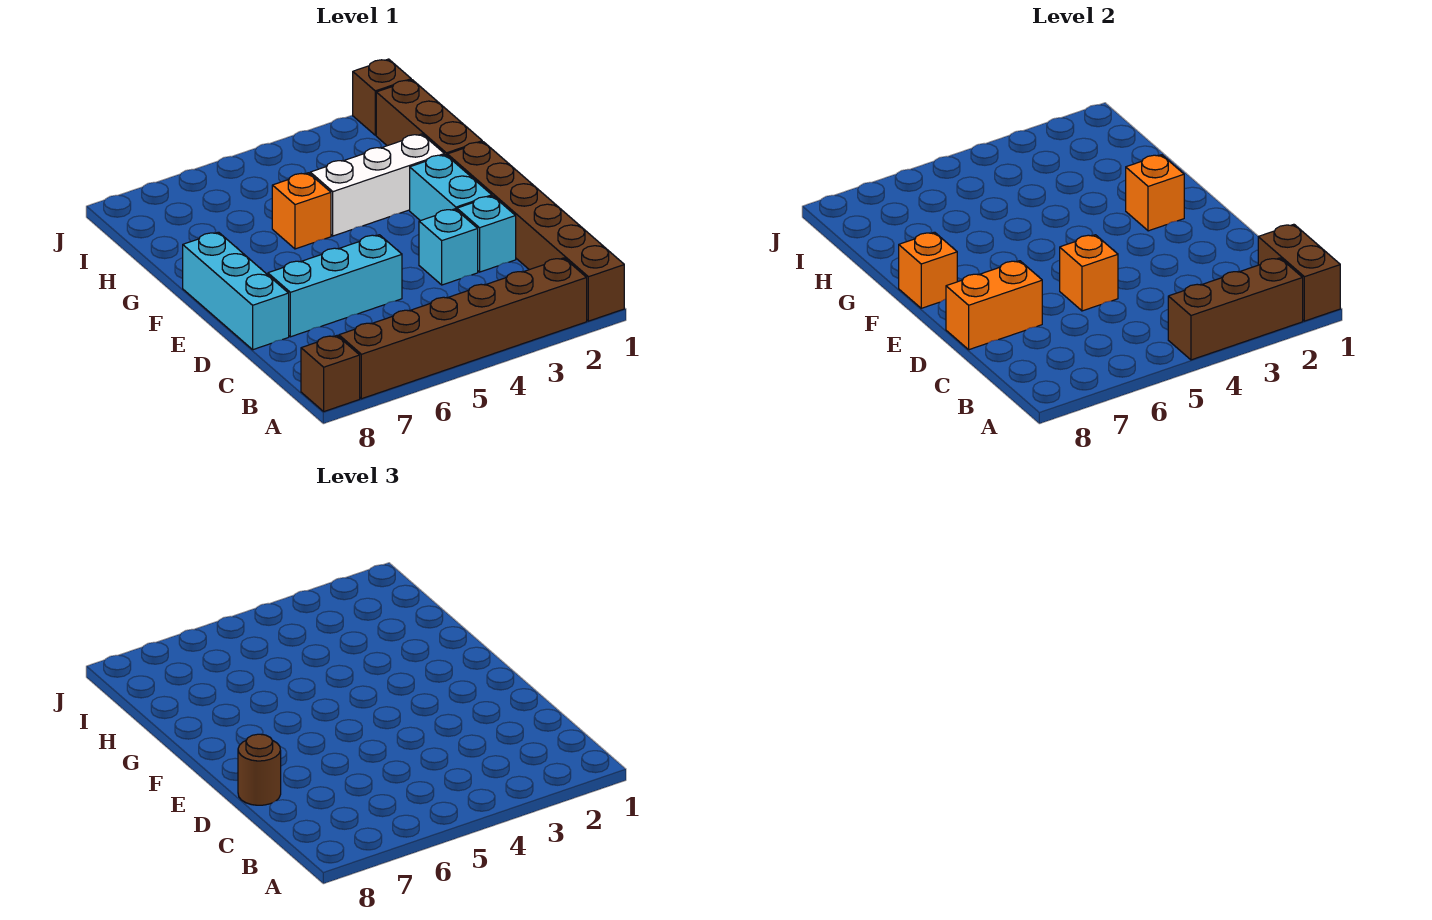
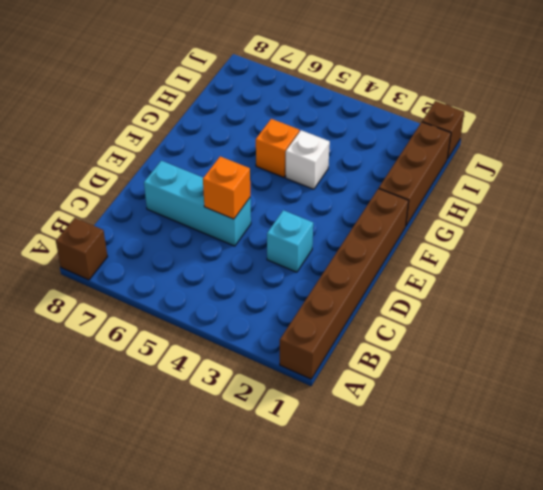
white 1x1 brick [285,130,330,189] -> white 1x3 brick [310,134,444,236]
none -> brown 1x6 brick [339,258,587,399]
none -> cyan 1x1 brick [457,196,516,272]
none -> cyan 1x3 brick [183,232,289,350]

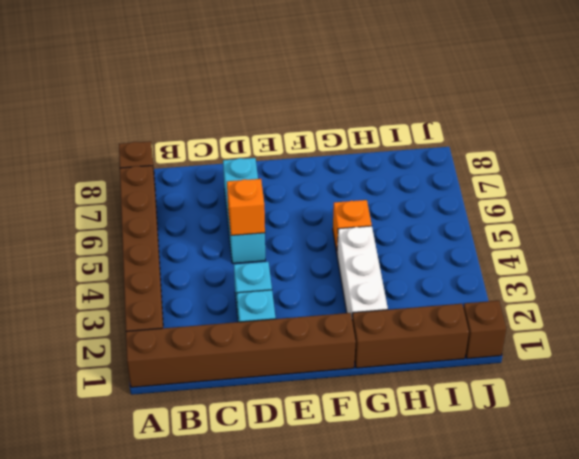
none -> cyan 1x3 brick [183,232,289,350]
none -> cyan 1x2 brick [410,155,492,221]
none -> brown 1x2 brick [1258,224,1340,321]

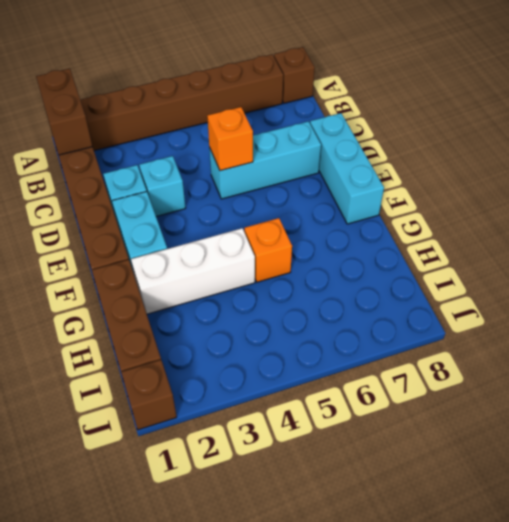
none -> brown 1x3 brick [1168,258,1303,360]
none -> orange 1x2 brick [946,261,1042,350]
none -> orange 1x1 brick [1126,155,1184,231]

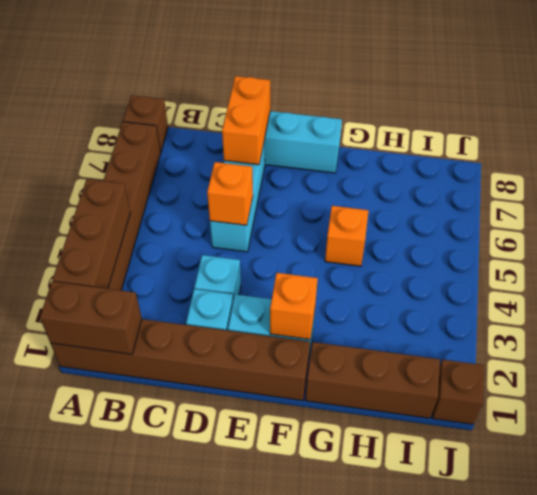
none -> white 1x3 brick [310,134,444,236]
none -> orange 1x1 brick [899,232,957,308]
none -> brown 1x1 round brick [238,734,281,805]

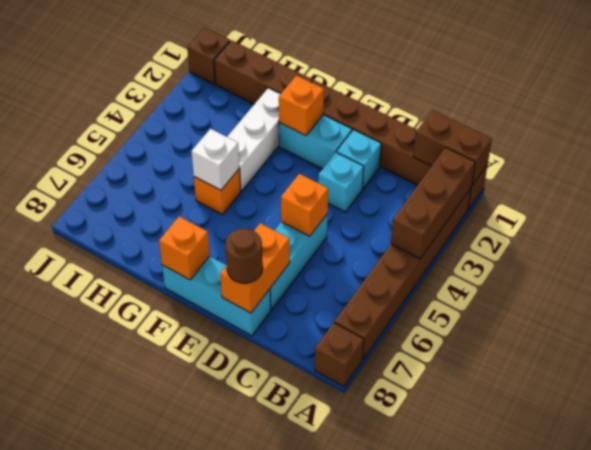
white 1x1 brick [192,129,239,190] -> none

